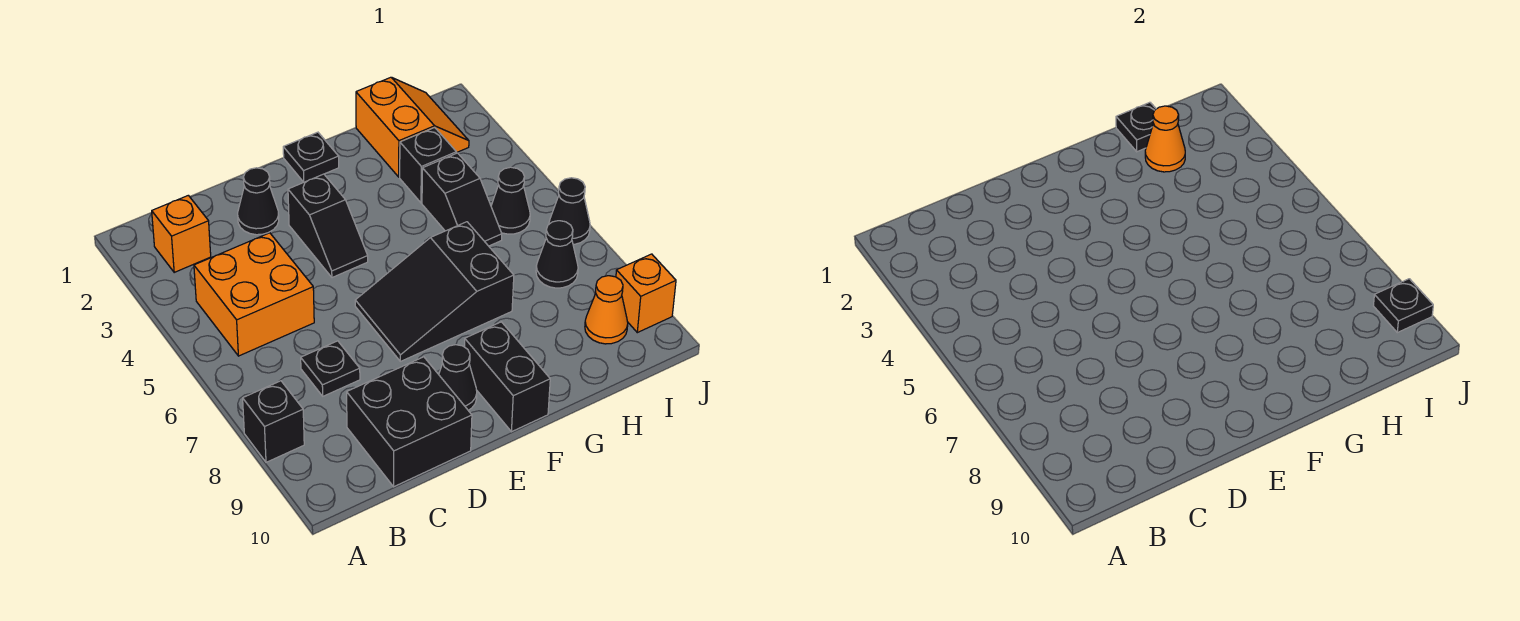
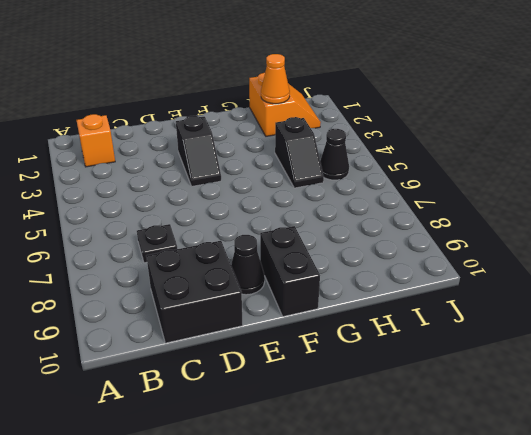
none -> black 1x1 brick [243,381,304,462]
none -> orange 2x2 brick [194,233,314,356]
none -> black 1x1 cone [238,168,279,235]

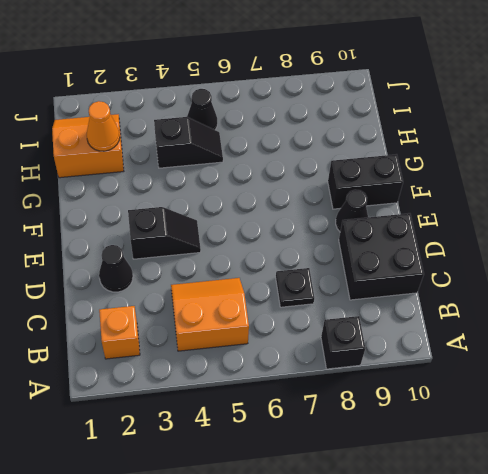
orange 2x2 slope [171,278,249,351] -> orange 2x2 brick [194,233,314,356]
none -> black 2x3 slope [355,222,514,361]
none -> black 1x1 plate [283,132,339,182]
none -> black 1x1 brick [400,128,456,203]

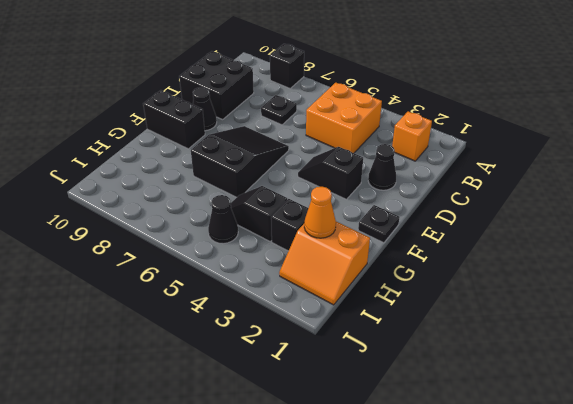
none -> black 1x1 cone [536,221,578,288]
none -> orange 1x1 cone [585,276,628,344]
none -> black 1x1 cone [549,178,590,244]

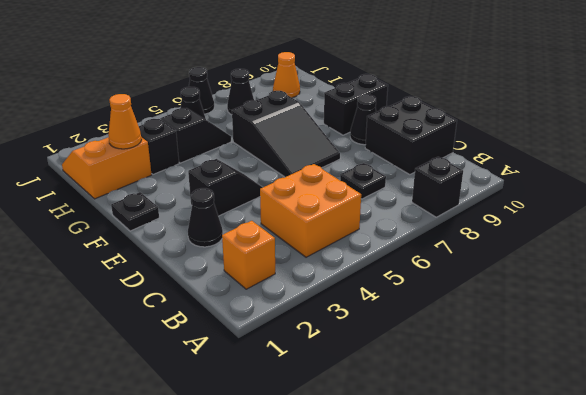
none -> orange 1x1 brick [616,254,676,333]
none -> black 1x1 plate [1116,102,1156,152]
none -> black 1x1 plate [1374,279,1433,333]

